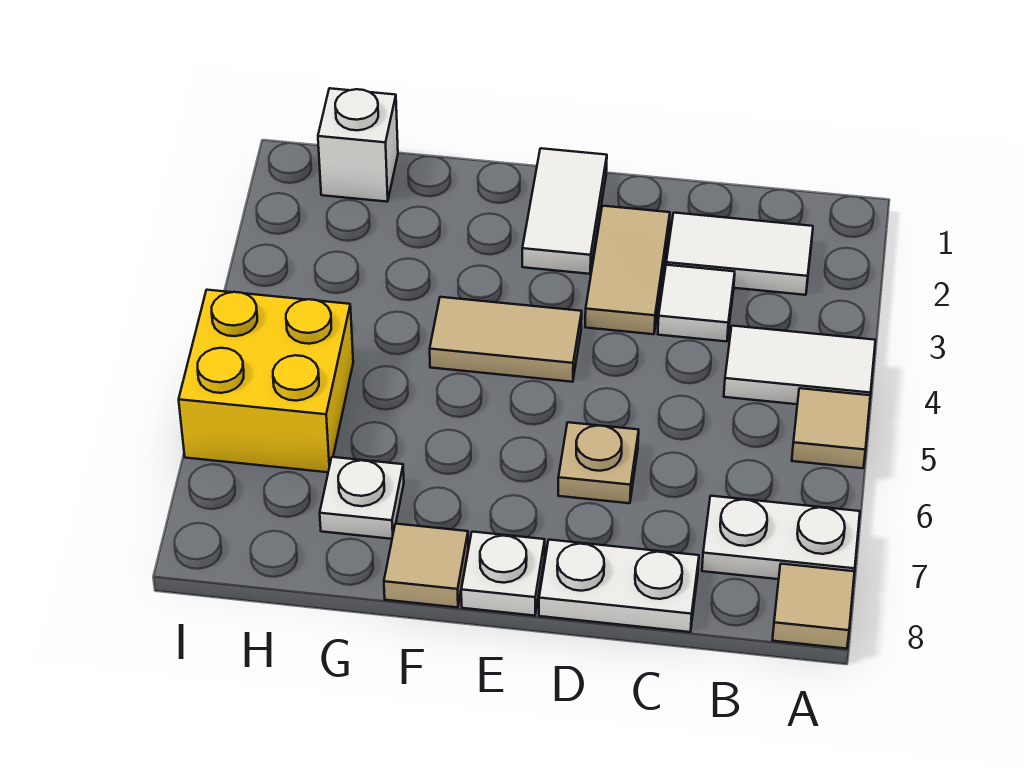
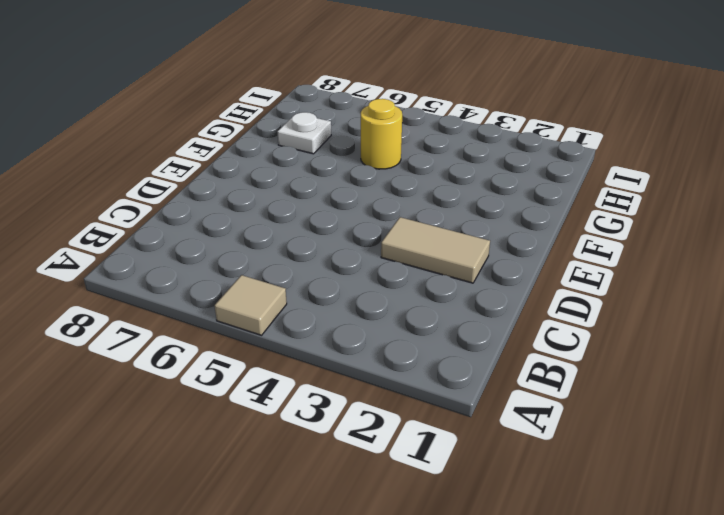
yellow 1x1 round brick [361,99,402,169] -> none
none -> white 1x2 tile [724,326,875,404]
none -> white 1x2 plate [702,496,860,579]
none -> tan 1x1 tile [772,564,854,649]

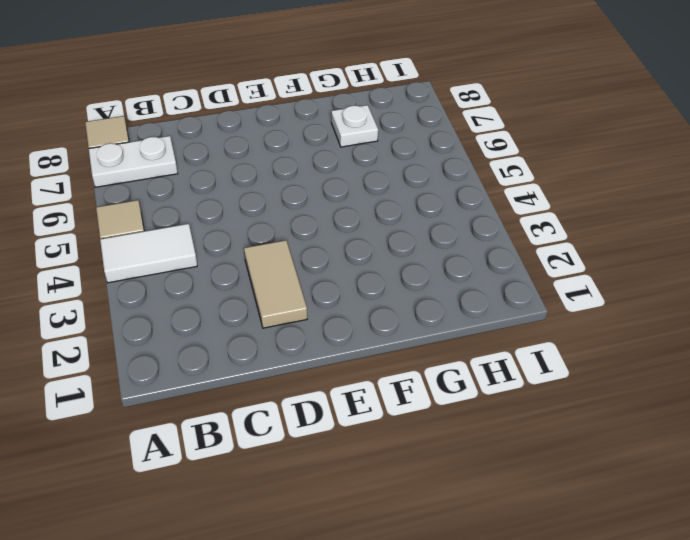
none -> white 1x2 tile [666,213,813,295]
none -> white 1x1 tile [658,265,735,342]
none -> white 1x2 plate [539,540,699,632]

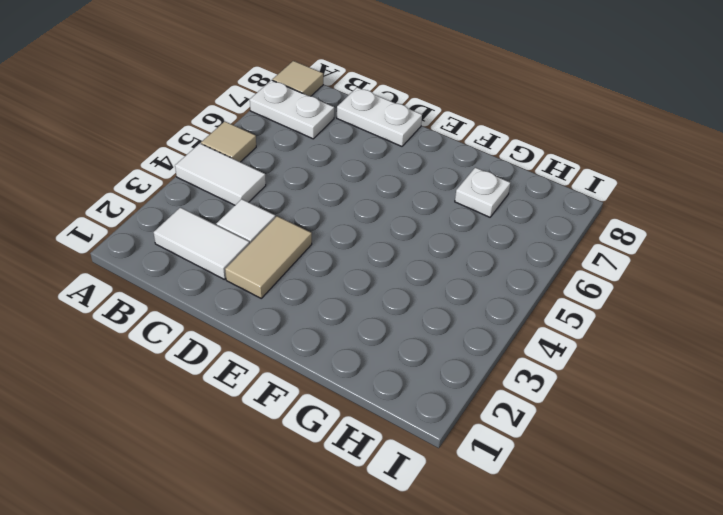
none -> tan 1x1 plate [558,422,639,503]
none -> white 1x2 tile [522,148,607,274]
none -> tan 1x2 tile [430,297,582,382]

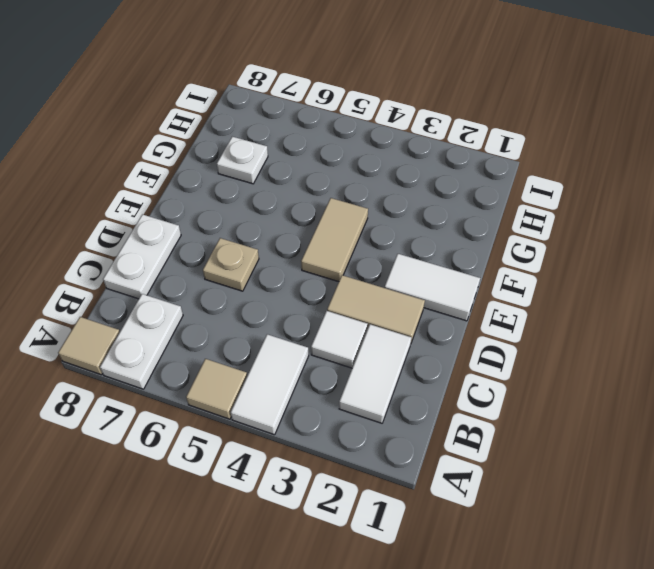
none -> white 1x1 plate [461,532,545,616]
none -> tan 1x1 tile [384,524,468,607]
none -> white 1x1 brick [318,88,398,202]

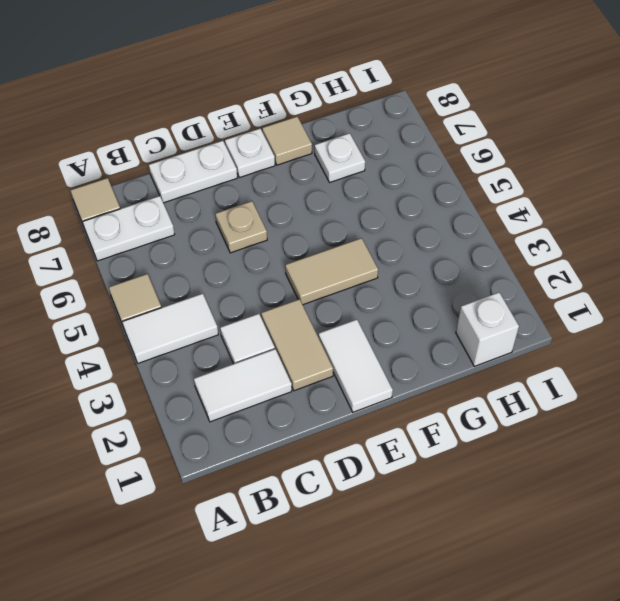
none -> yellow 2x2 brick [179,290,353,472]

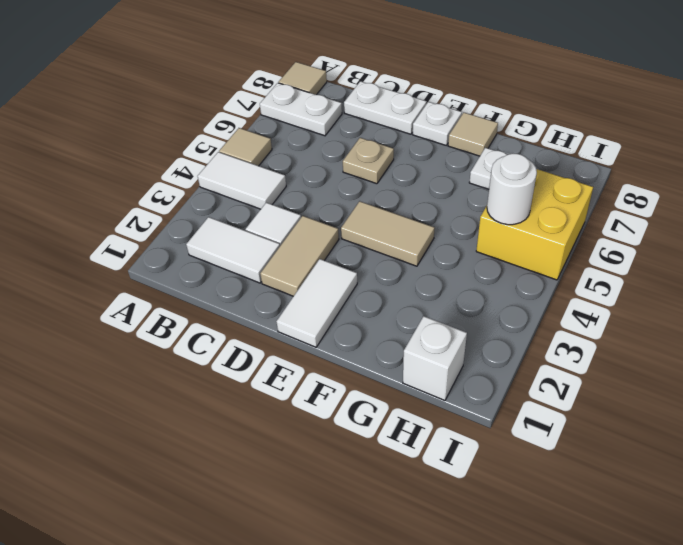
white 1x1 round brick [487,154,537,225] -> none

